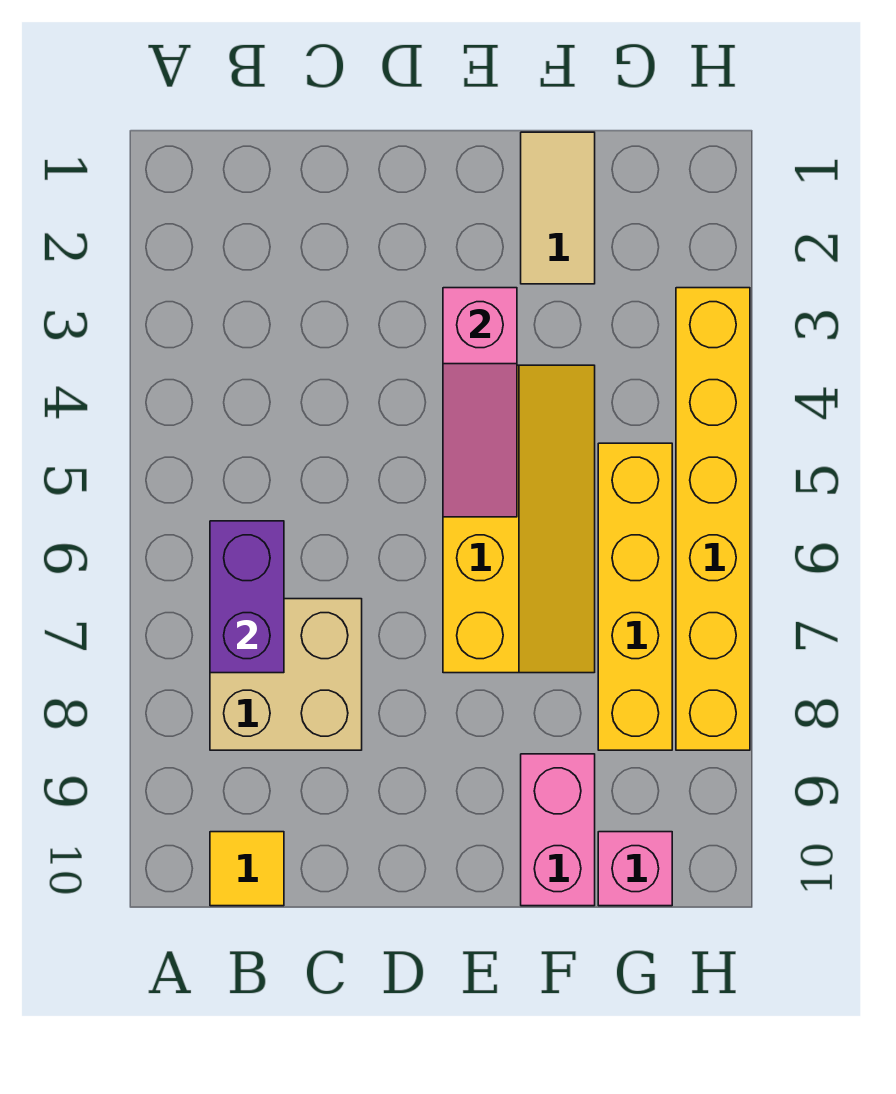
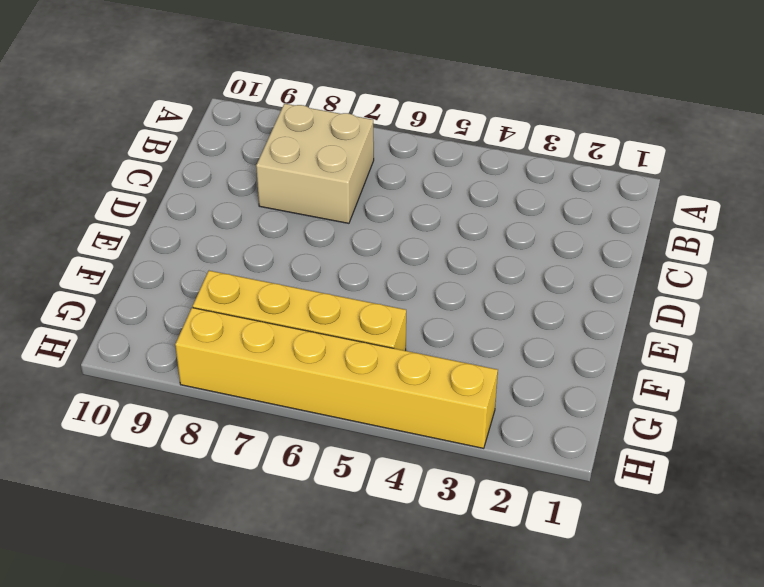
none -> yellow 1x1 tile [210,832,284,906]
none -> yellow 2x4 slope [443,365,595,673]

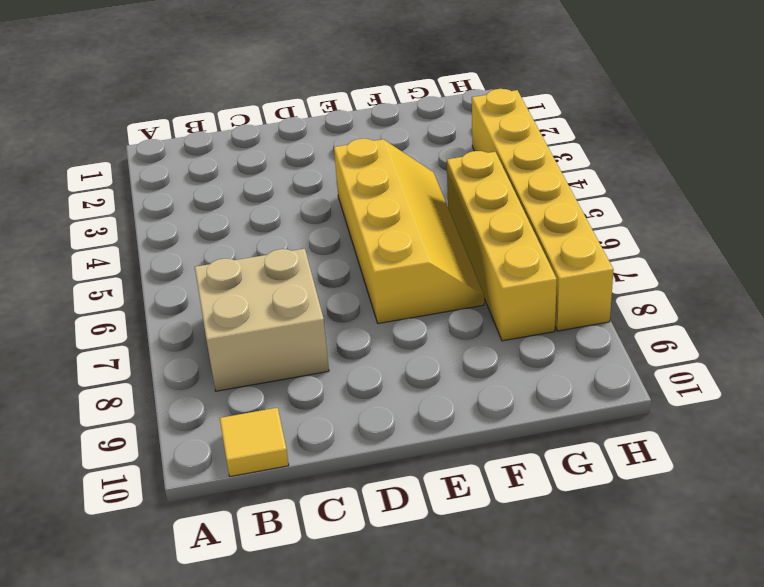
none -> tan 1x2 tile [521,132,595,284]
none -> pink 1x2 brick [521,754,595,906]

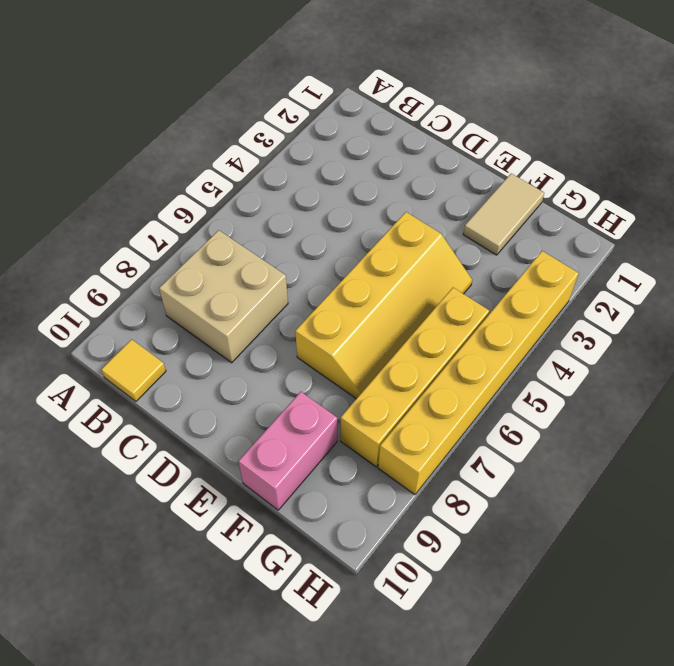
none -> pink 1x1 brick [598,832,672,906]
none -> purple 1x2 brick [210,521,284,673]

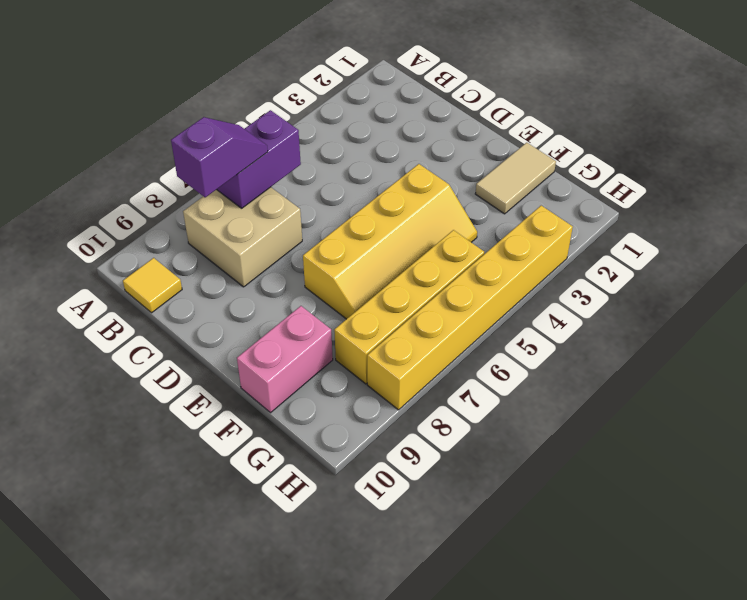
purple 1x2 slope [171,117,268,197] -> none
none -> pink 1x1 brick [598,832,672,906]
none -> pink 1x3 slope [443,288,517,517]

